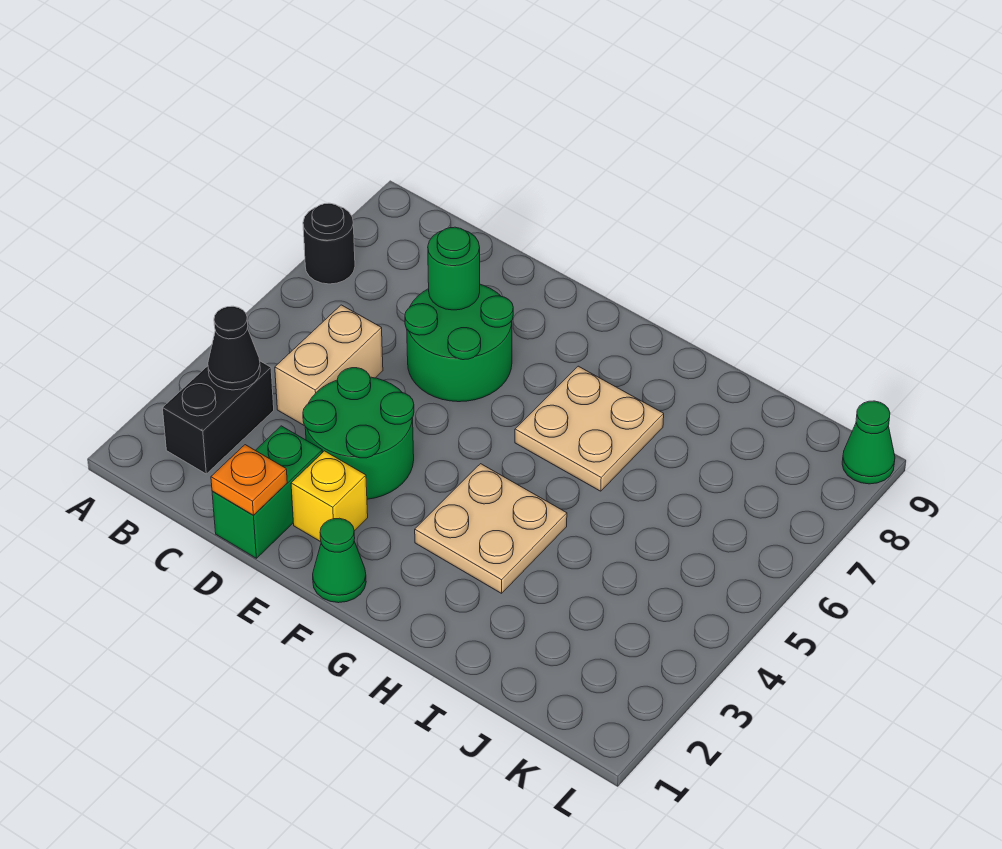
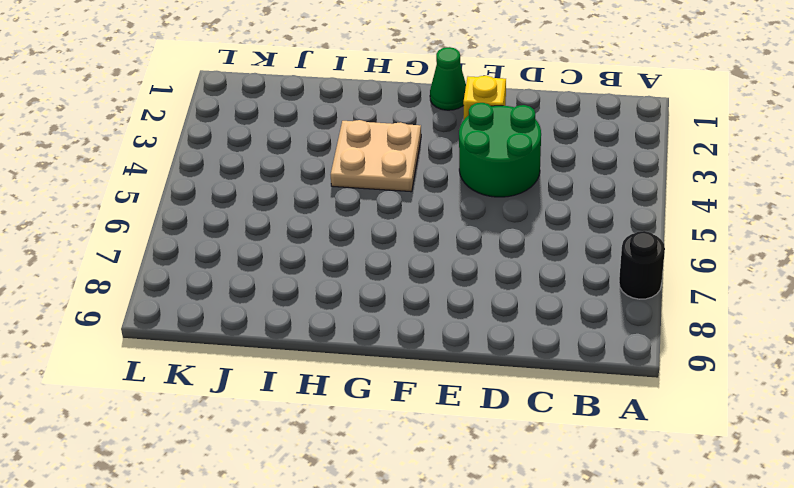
none -> black 1x2 brick [163,361,274,474]
none -> tan 1x2 brick [275,305,383,425]
none -> green 1x2 brick [212,426,322,558]

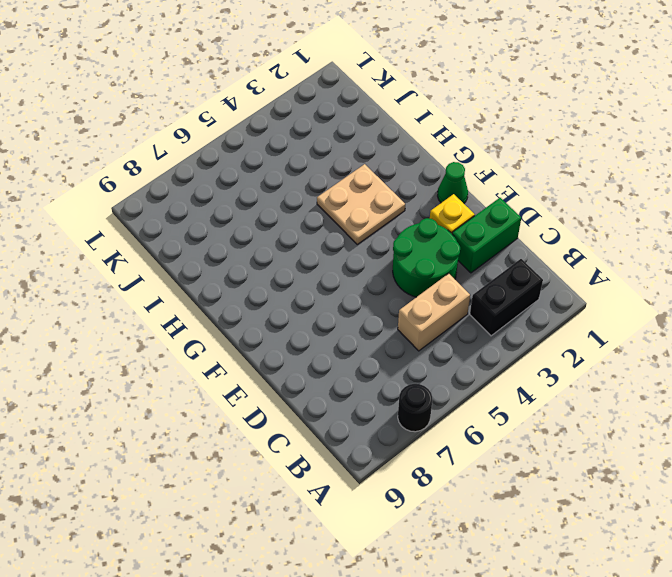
none -> green 2x2 round brick [405,284,513,402]
none -> tan 2x2 plate [515,366,664,491]
none -> green 1x1 cone [842,401,895,484]

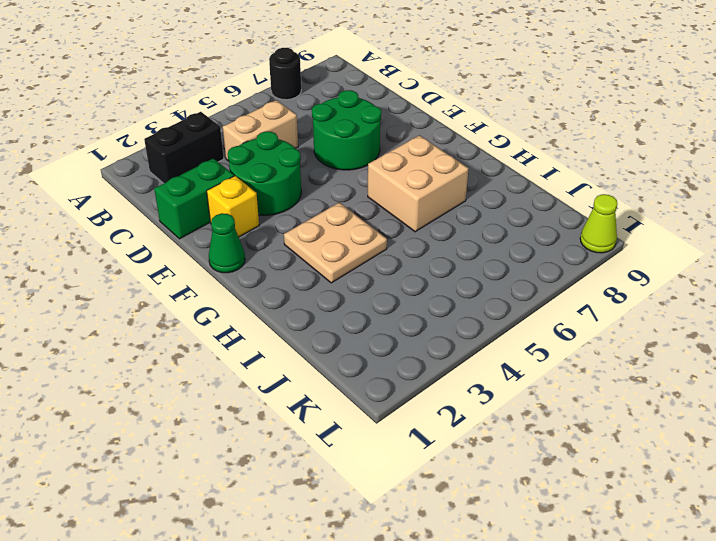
tan 2x2 brick [368,135,469,232] -> tan 2x2 plate [515,366,664,491]
lime 1x1 cone [580,194,617,253] -> green 1x1 cone [842,401,895,484]
none -> black 1x1 cone [208,306,260,390]
none -> orange 1x1 plate [211,445,287,515]
none -> green 1x1 round brick [428,227,480,310]

